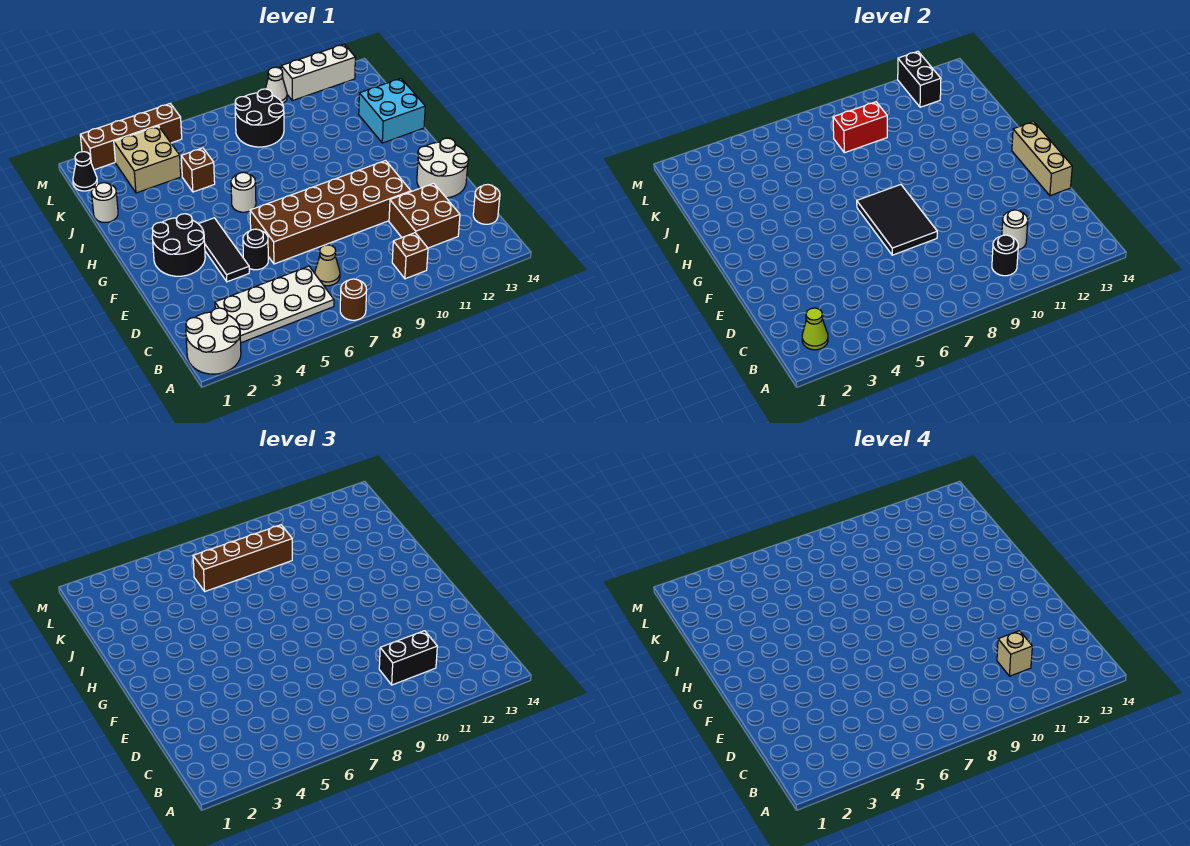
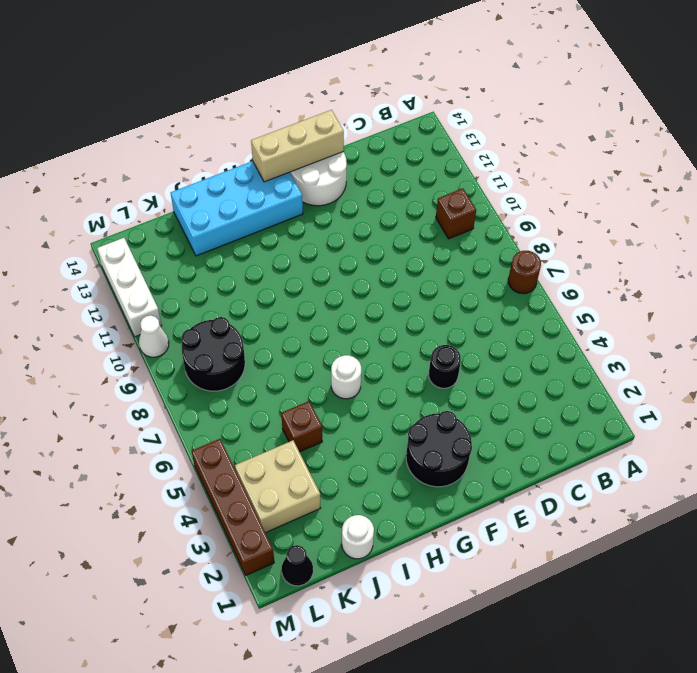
cyan 2x4 brick [171,161,303,256] -> cyan 2x2 brick [359,78,425,143]
none -> white 2x2 round brick [186,308,241,374]
none -> white 2x4 plate [215,266,334,343]
none -> tan 1x1 cone [315,245,340,286]
none -> brown 2x2 brick [389,183,460,248]

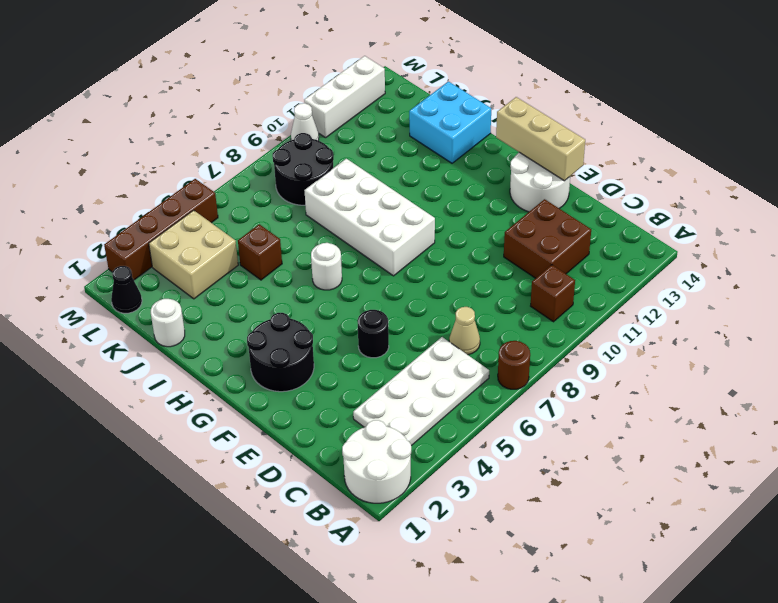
white 2x4 brick [304,159,435,276] -> none
none -> brown 1x1 round brick [473,184,500,224]
none -> black 1x3 tile [199,218,249,282]
none -> brown 2x6 brick [250,160,411,264]
none -> lime 1x1 cone [802,308,828,350]

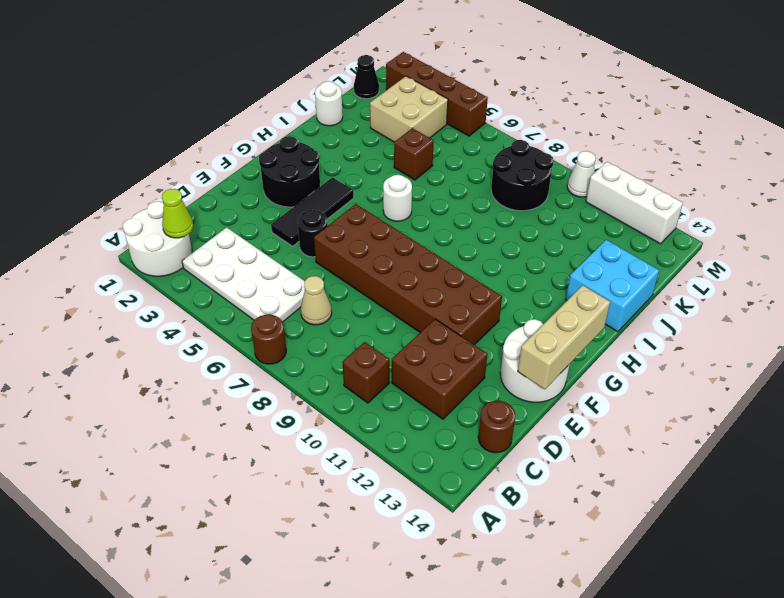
none -> black 1x1 round brick [992,235,1018,276]
none -> white 1x1 round brick [1002,210,1028,250]
none -> black 2x3 tile [857,185,937,255]
none -> red 1x2 brick [833,102,887,153]

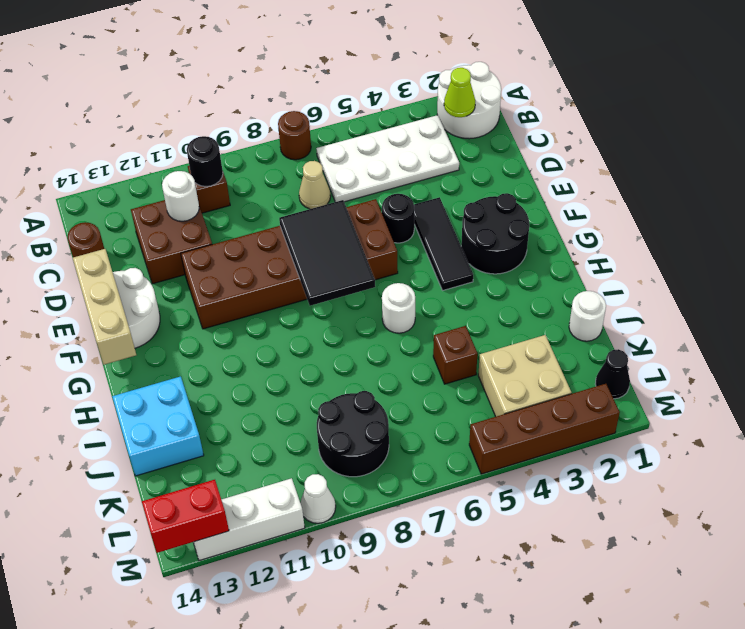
red 1x2 brick [142,480,229,553] -> red 1x2 brick moved to [833,102,887,153]
none -> black 1x2 brick [898,51,941,107]
none -> black 1x2 brick [379,631,437,685]
none -> brown 1x4 brick [193,525,292,591]
none -> tan 1x1 brick [997,631,1032,676]

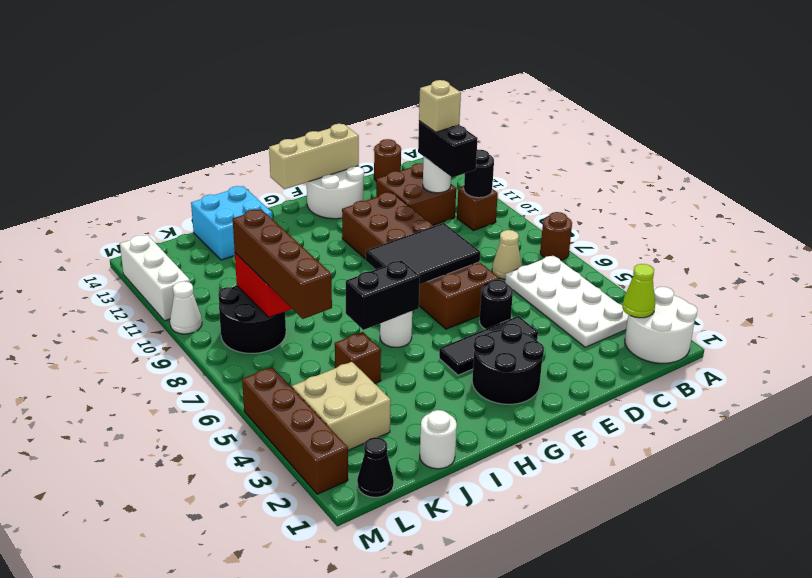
black 1x2 brick [346,260,420,330] -> black 1x2 brick moved to [898,51,941,107]

